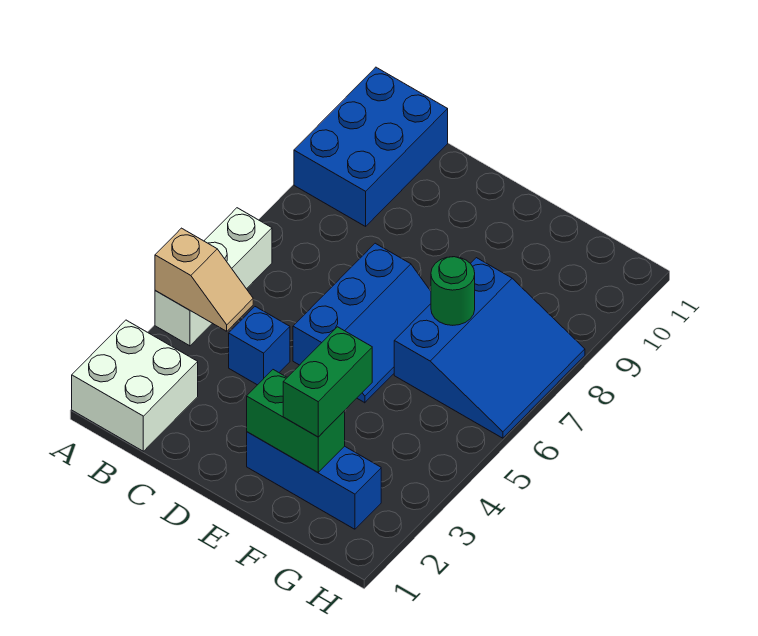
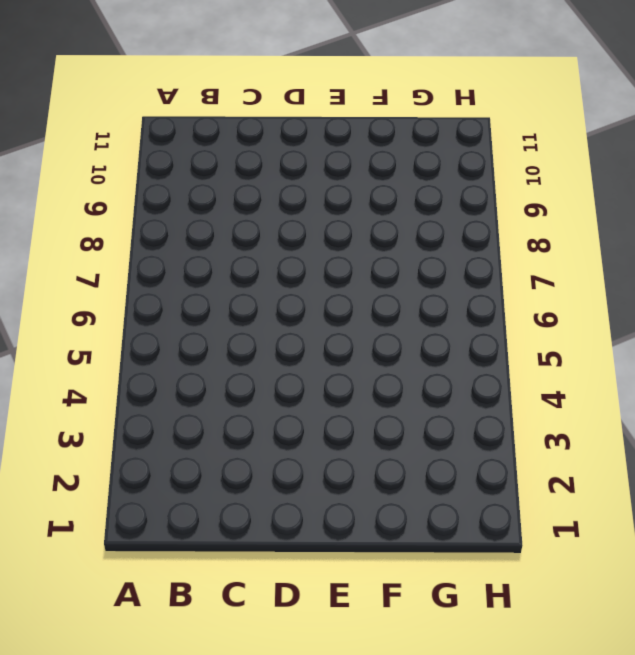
none -> white 2x2 brick [72,320,198,451]
none -> white 1x3 brick [155,208,272,346]

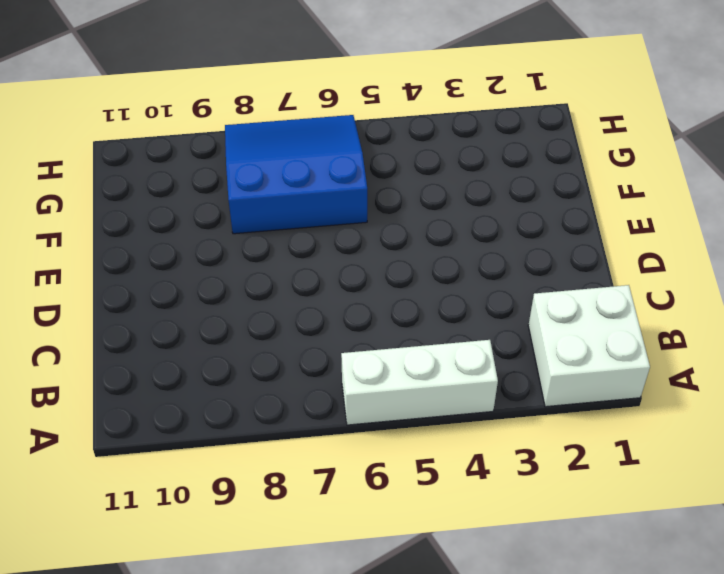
none -> blue 2x3 brick [294,67,448,226]
none -> blue 1x1 brick [229,307,290,385]

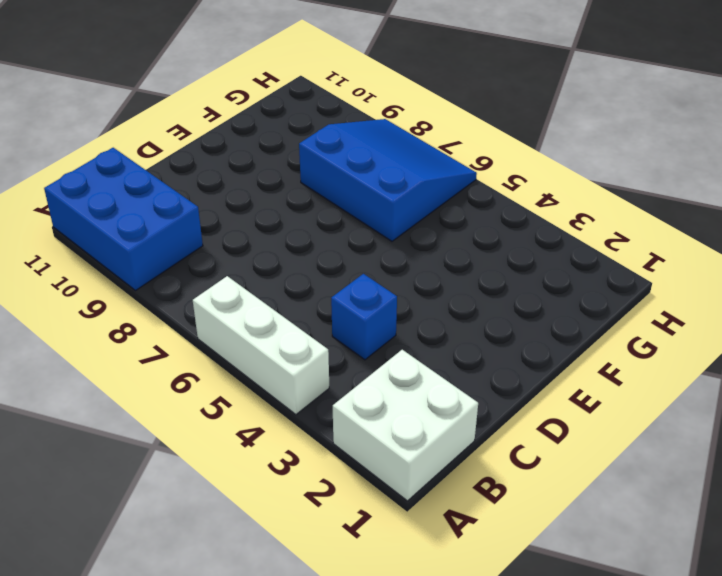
none -> blue 2x3 slope [293,243,431,403]
none -> blue 1x3 brick [247,432,381,529]

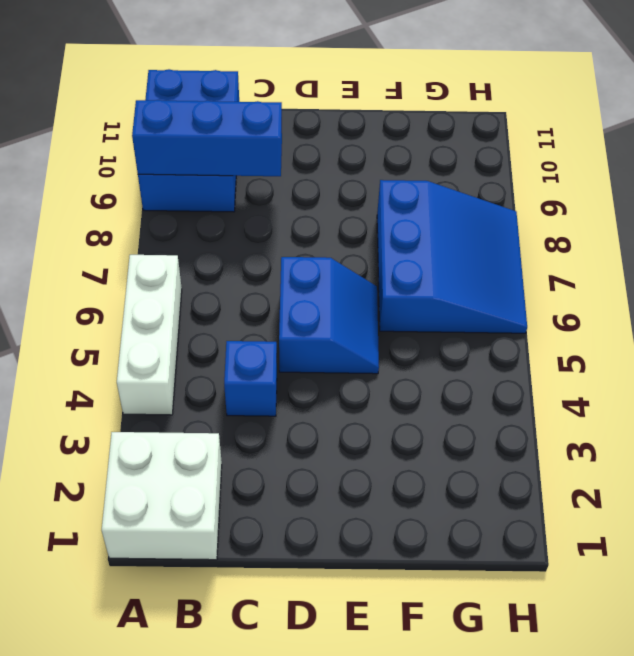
blue 1x3 brick [132,100,282,176] -> blue 1x3 brick moved to [247,432,381,529]
blue 2x2 slope [279,257,379,374] -> blue 2x3 slope [293,243,431,403]
none -> tan 1x2 slope [155,228,253,331]
none -> green 1x2 brick [247,370,345,472]

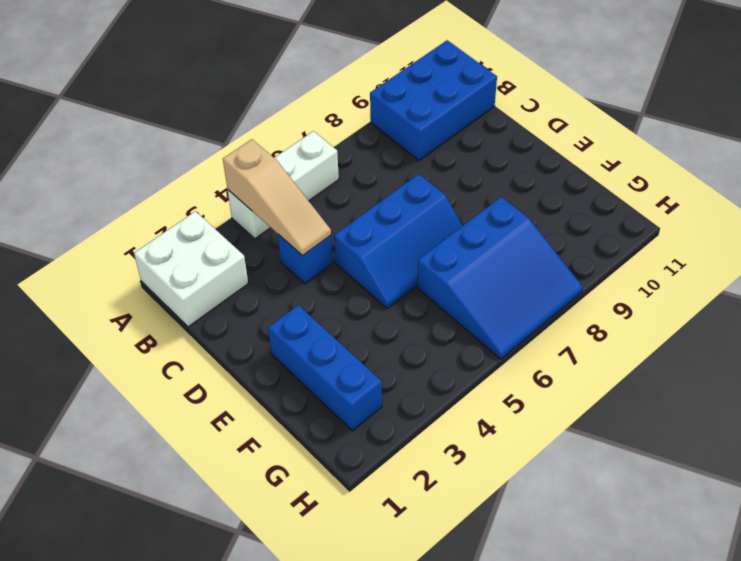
tan 1x3 slope [223,139,331,255] -> tan 1x2 slope [155,228,253,331]
none -> green 1x2 brick [247,370,345,472]
none -> green 1x1 round brick [431,257,475,325]

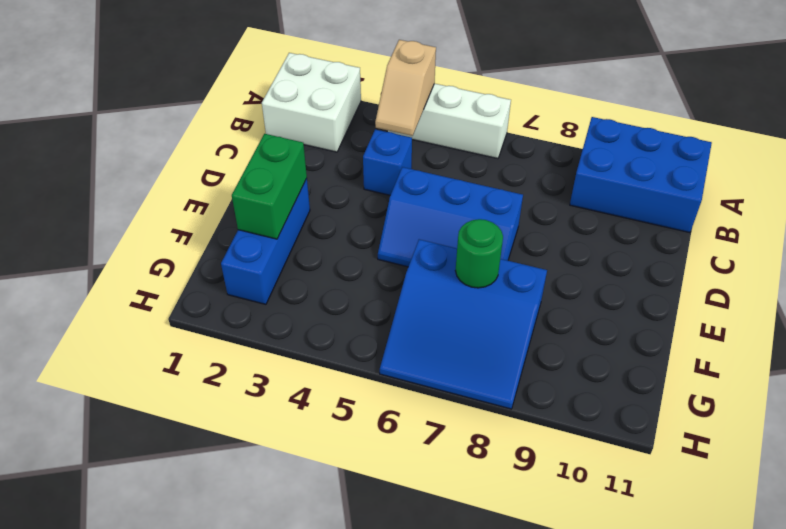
none -> green 1x2 brick [283,327,372,437]

